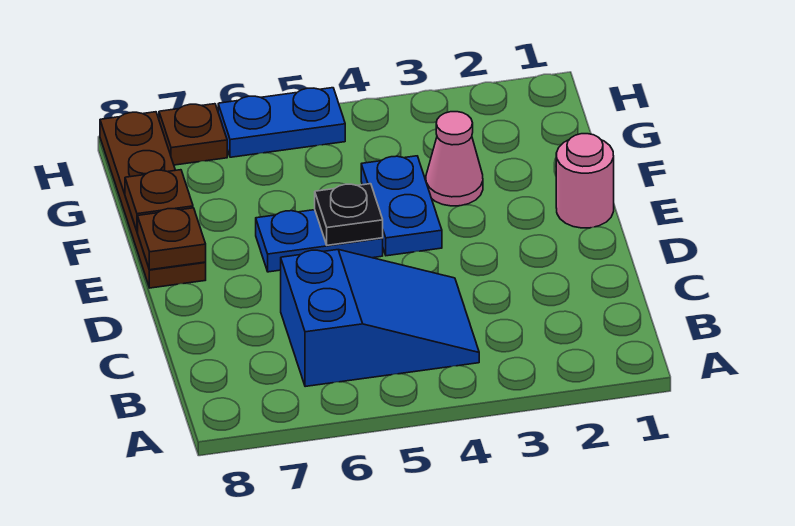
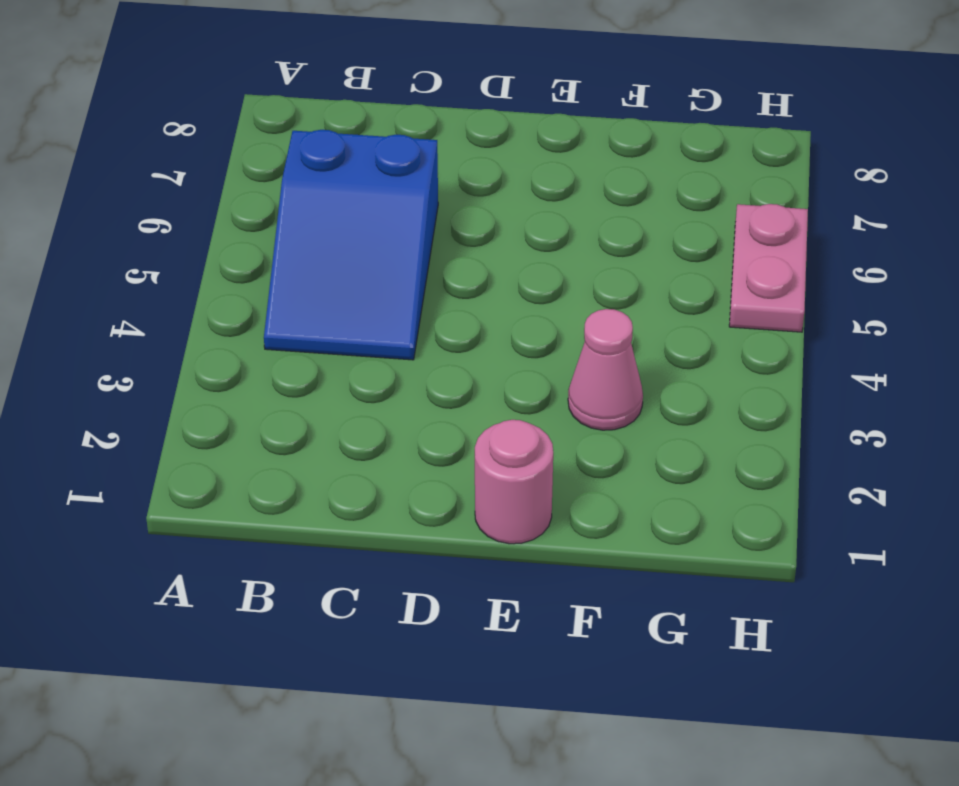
pink 1x2 plate [729,204,808,332] -> blue 1x2 plate [218,88,345,157]
none -> blue 1x2 plate [361,156,442,256]
none -> blue 1x2 plate [256,210,383,272]

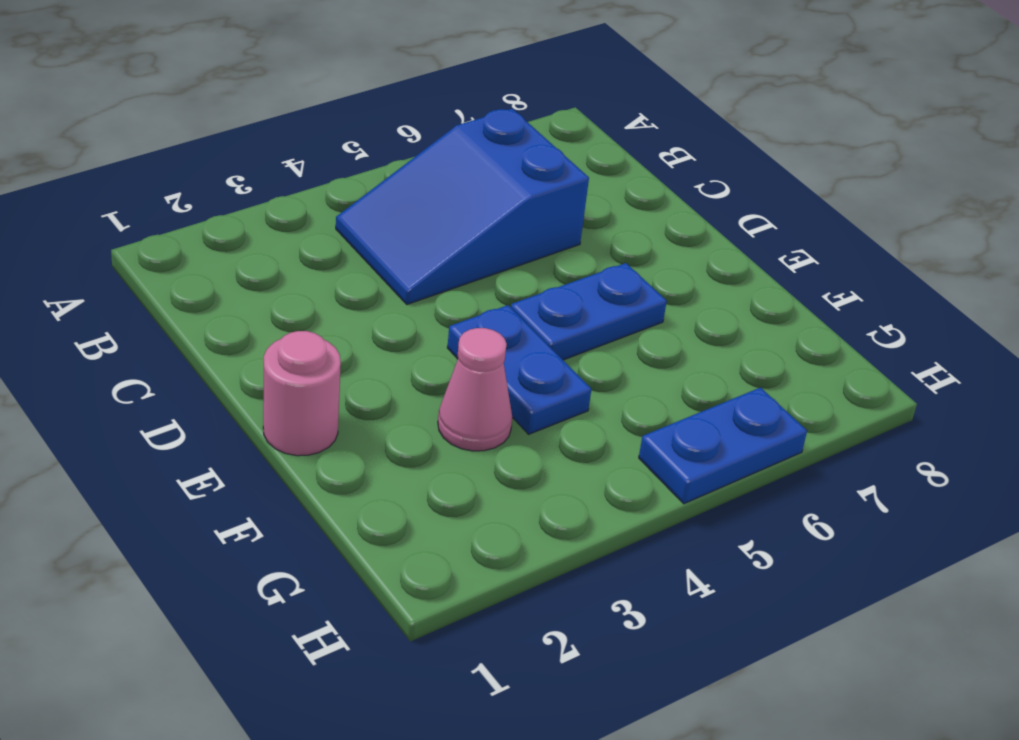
none -> brown 1x4 plate [100,112,206,288]
none -> brown 1x1 plate [159,104,227,165]

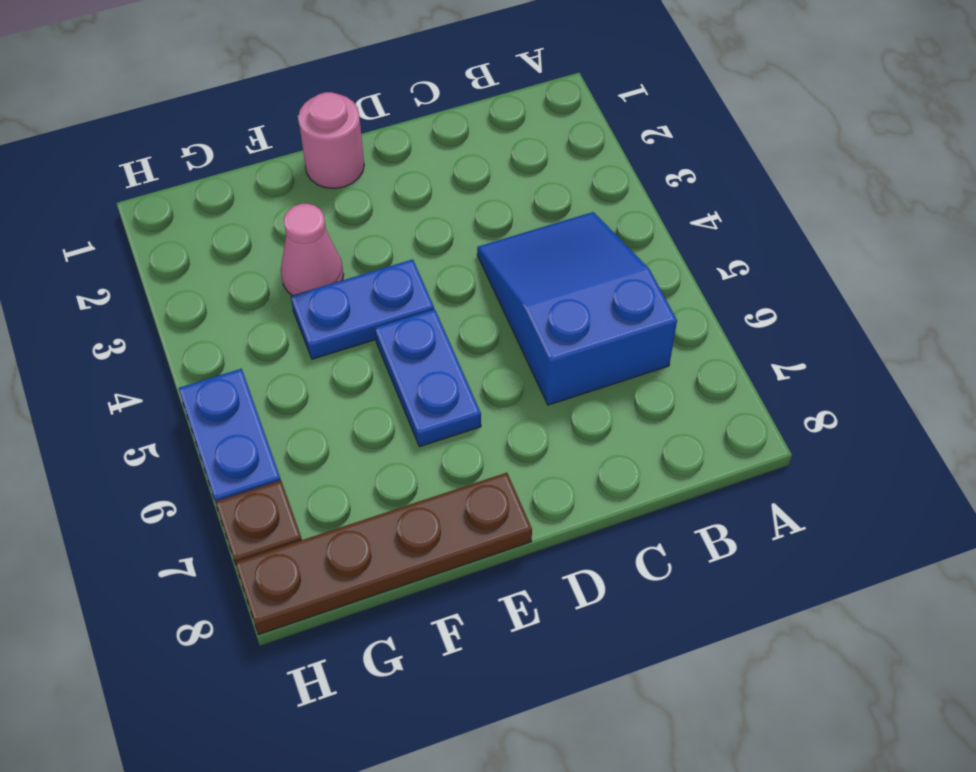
none -> black 1x1 plate [315,184,383,245]
none -> brown 1x1 plate [138,208,206,270]

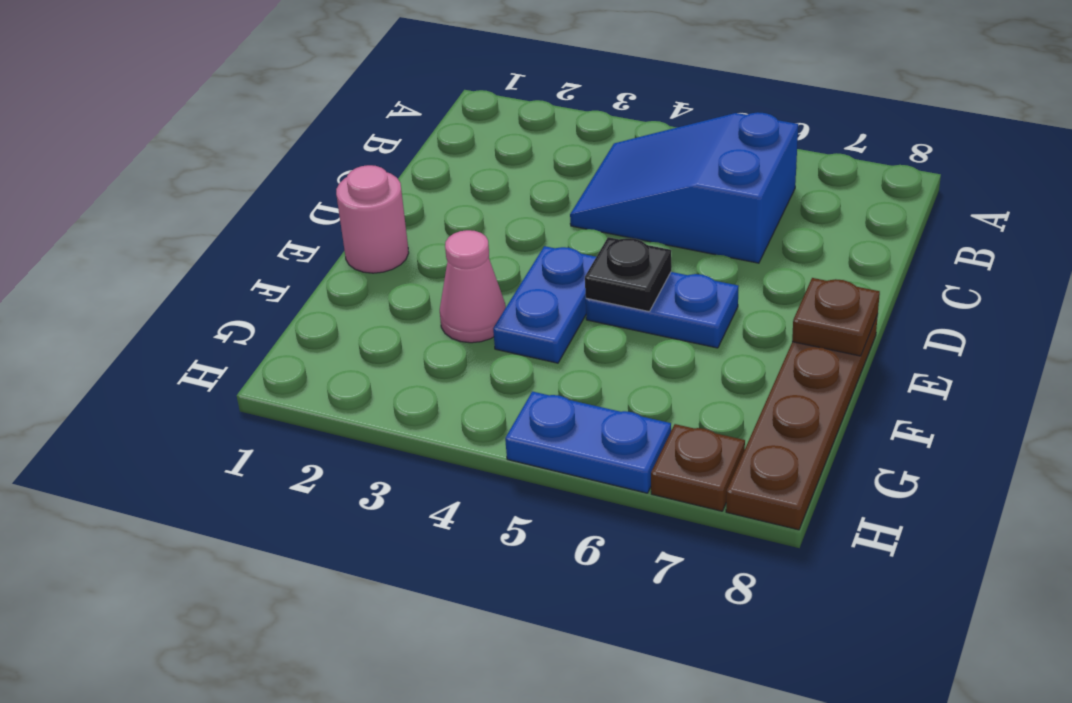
none -> brown 1x1 plate [125,170,193,232]

